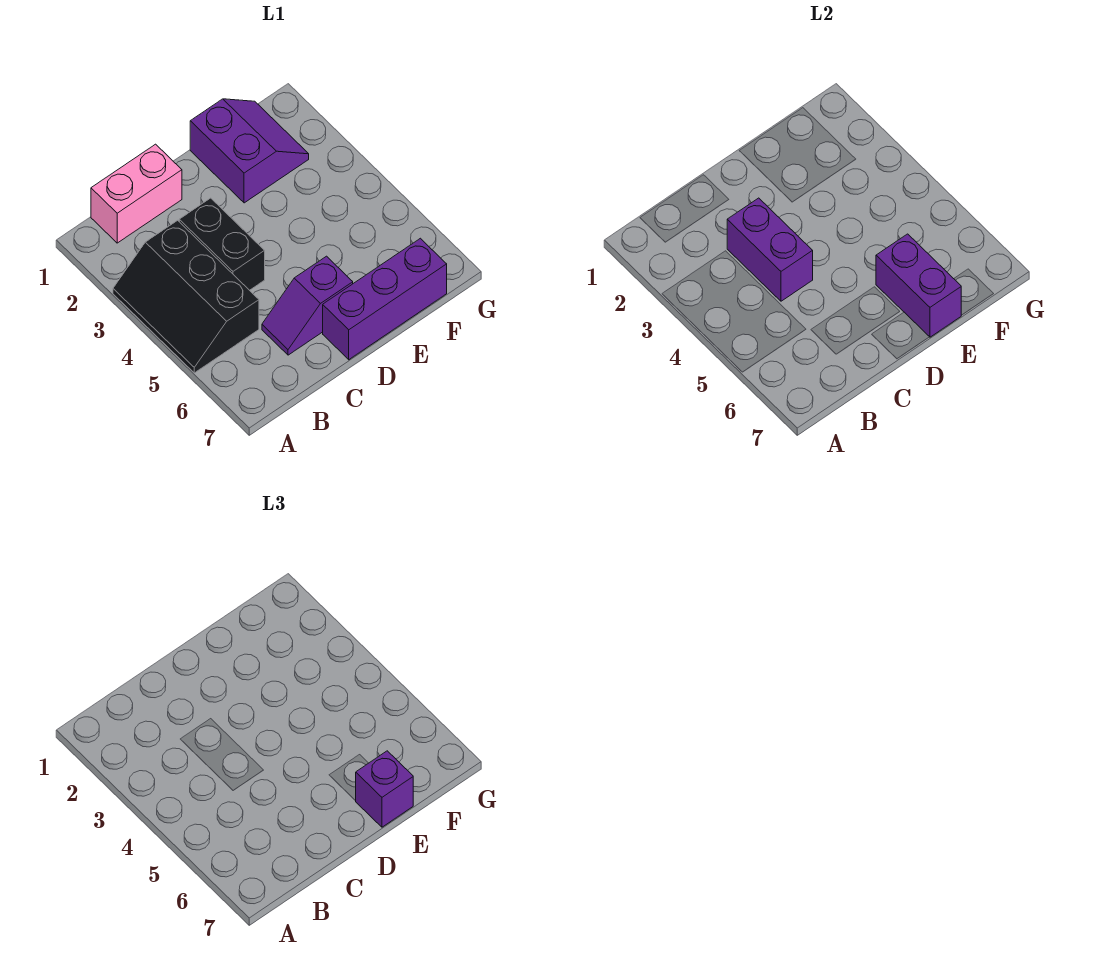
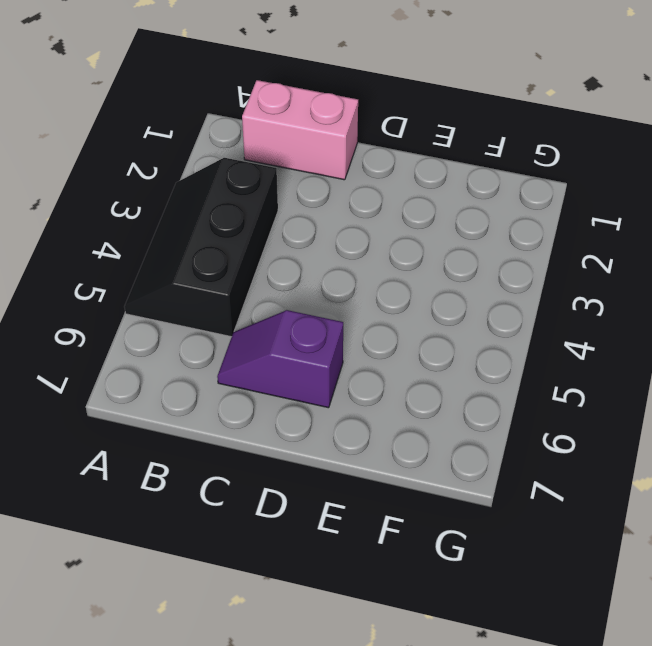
none -> black 1x2 brick [179,198,265,290]
none -> purple 1x3 brick [323,238,447,360]

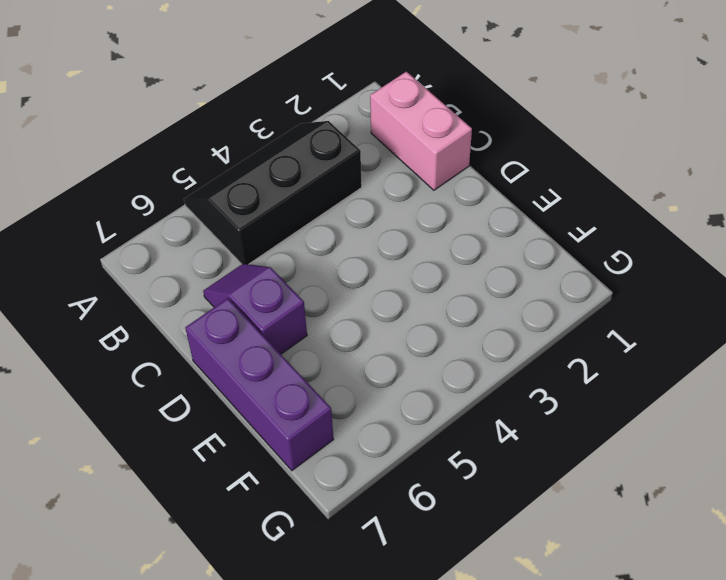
none -> black 1x2 brick [179,198,265,290]
none -> purple 2x2 slope [190,99,309,203]

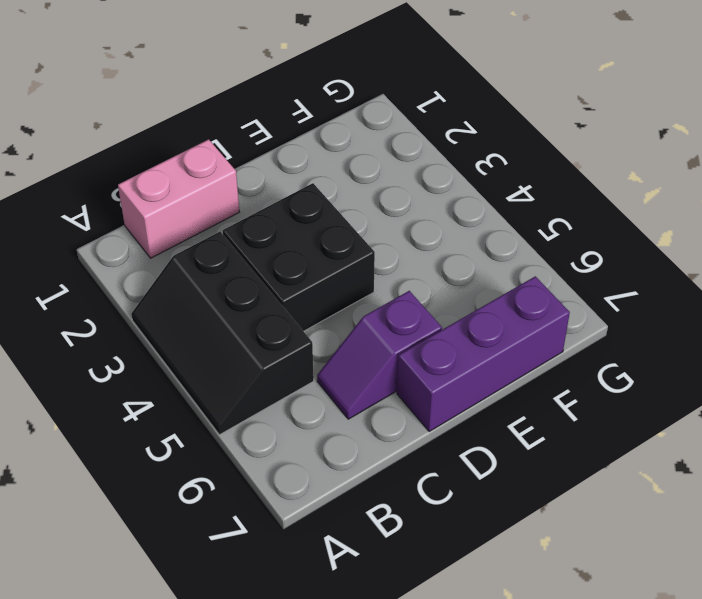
black 2x2 brick [223,183,375,331] -> black 1x2 brick [179,198,265,290]
none -> purple 2x2 slope [190,99,309,203]
none -> purple 1x2 brick [727,198,813,301]

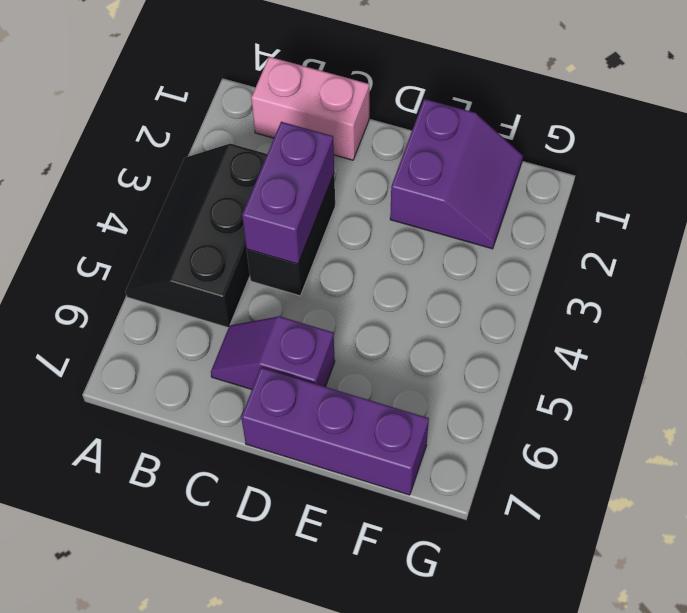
none -> purple 1x2 brick [876,234,961,337]
none -> purple 1x1 brick [356,751,413,827]

